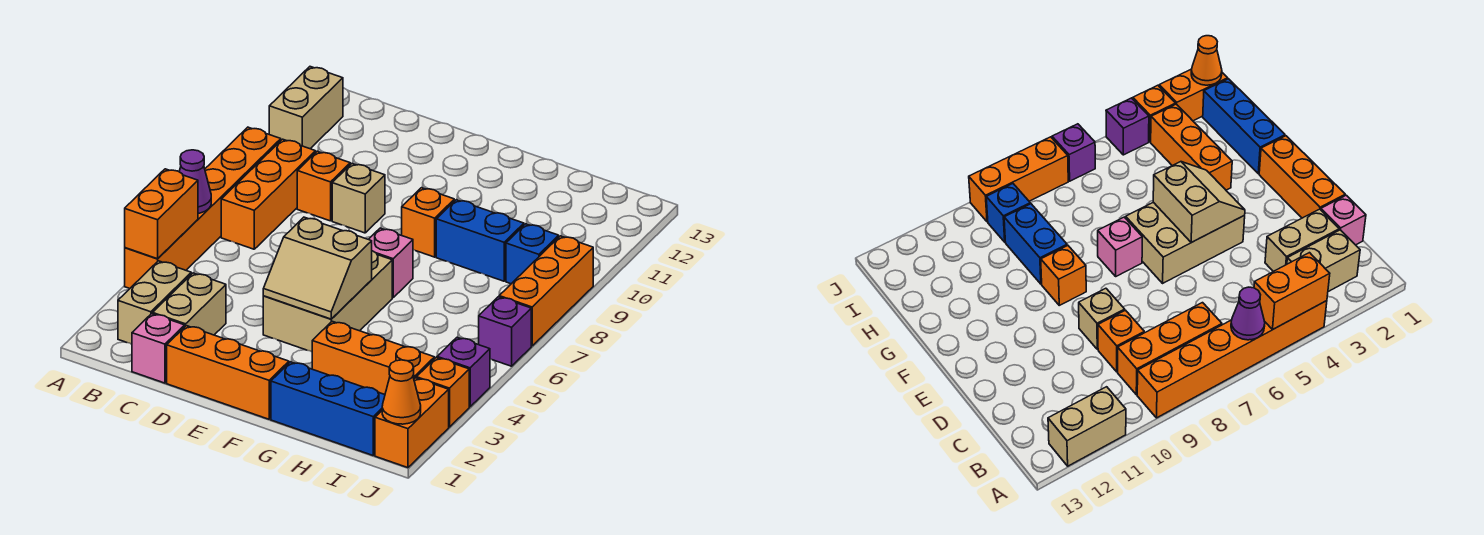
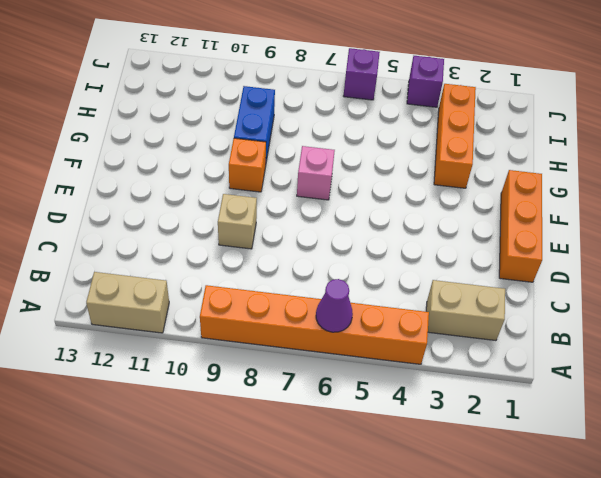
none -> orange 1x3 brick [221,139,316,249]
none -> pink 1x1 brick [132,314,185,383]
none -> tan 1x2 brick [153,273,226,335]

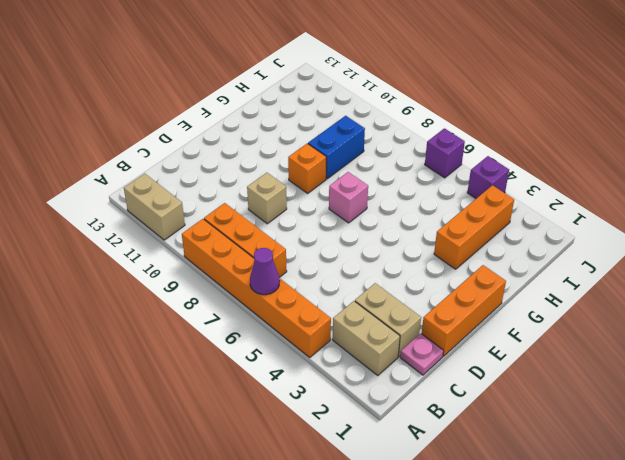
pink 1x1 plate [400,333,444,375] -> pink 1x1 brick [132,314,185,383]
none -> orange 1x1 brick [297,151,350,221]
none -> tan 2x3 brick [263,251,392,352]
none -> blue 1x3 brick [271,362,385,455]

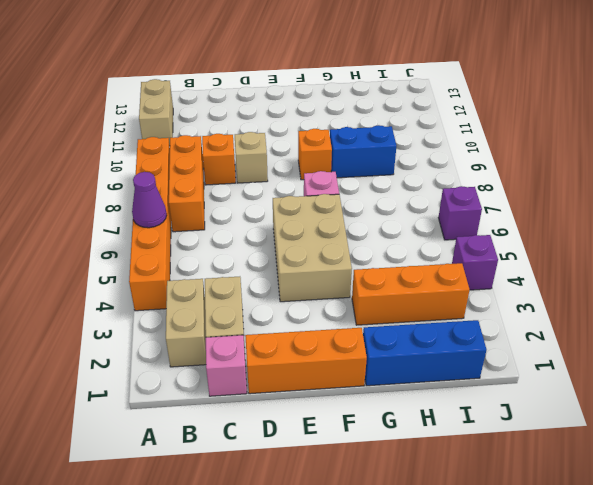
none -> blue 1x1 brick [506,224,559,284]
none -> orange 1x2 brick [375,378,449,468]
none -> orange 1x1 brick [416,358,469,427]

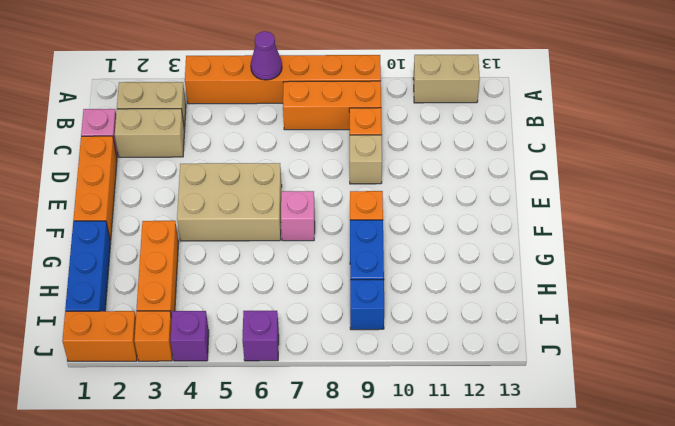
none -> orange 1x3 brick [499,236,593,346]
none -> orange 1x2 brick [125,169,198,259]
none -> tan 2x2 slope [263,217,372,319]

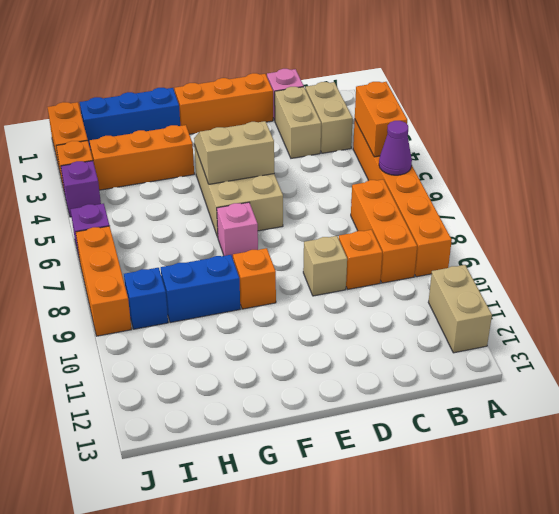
none -> orange 1x1 cone [382,360,421,424]

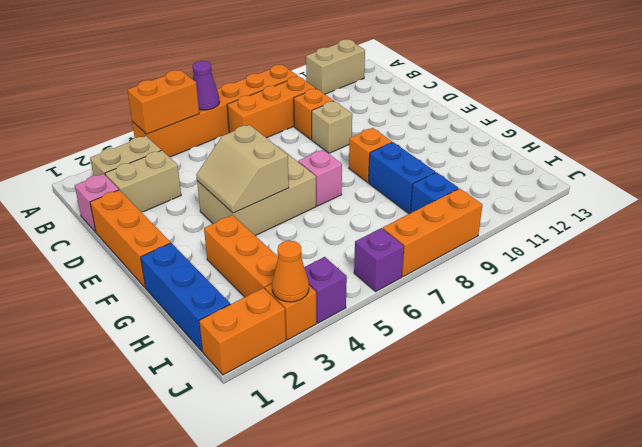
orange 1x1 cone [272,241,309,302] -> orange 1x1 cone moved to [382,360,421,424]

